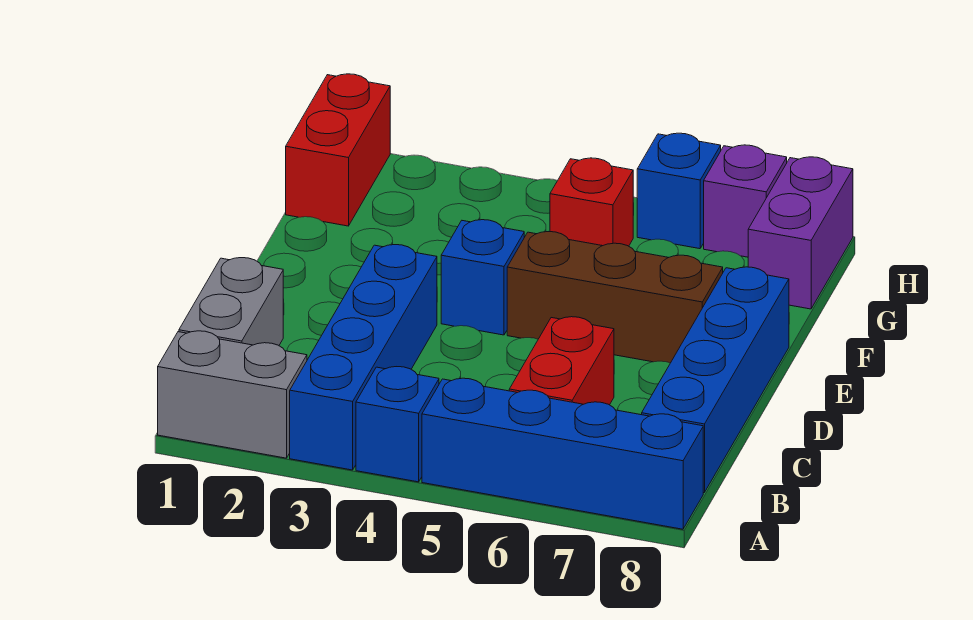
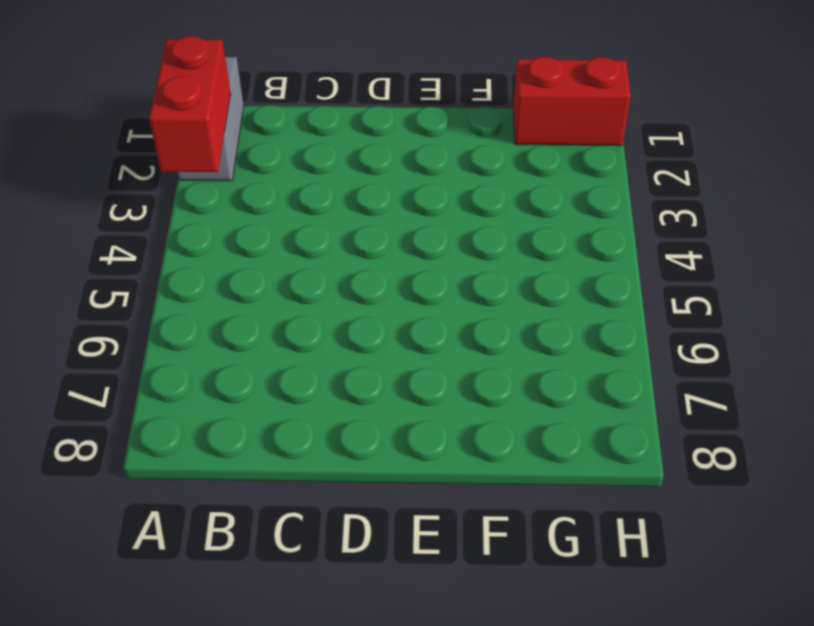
red 1x2 brick [149,36,231,172] -> red 1x2 brick turned to [509,317,614,405]
none -> blue 1x4 brick [290,245,437,470]
none -> blue 1x1 brick [356,367,439,482]
none -> blue 1x4 brick [422,378,703,529]

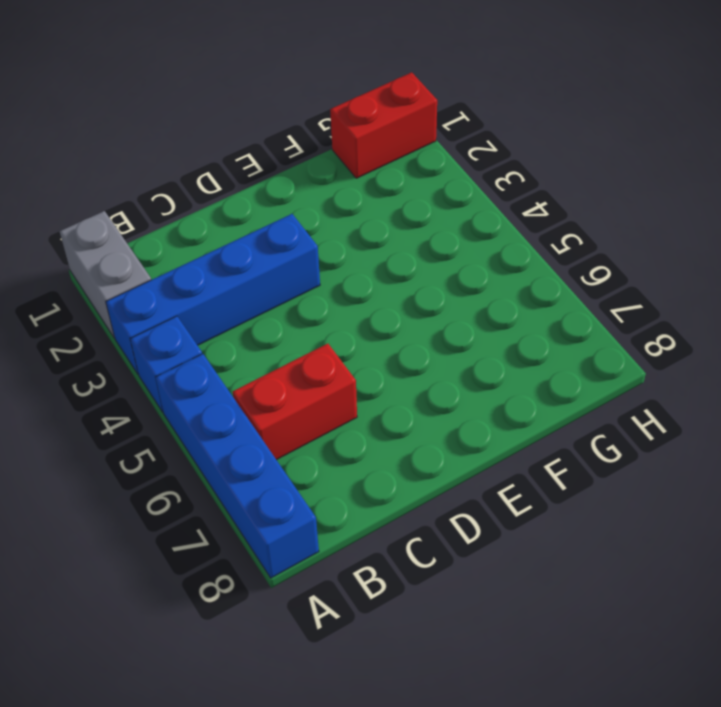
none -> grey 1x2 brick [179,258,283,345]
none -> blue 1x4 brick [642,267,789,493]
none -> blue 1x1 brick [441,220,524,335]

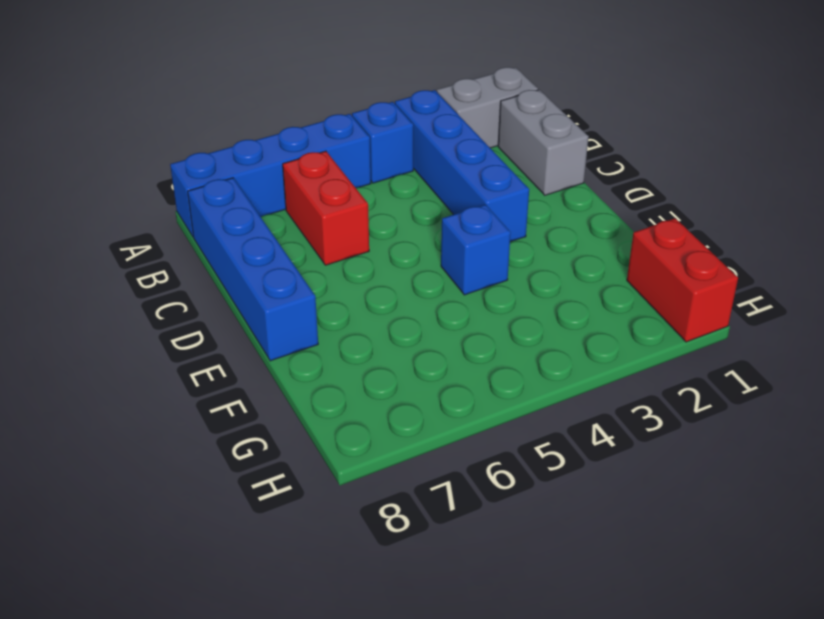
none -> brown 1x3 brick [507,232,723,363]
none -> red 1x1 brick [550,158,633,246]
none -> purple 1x2 brick [748,157,853,309]

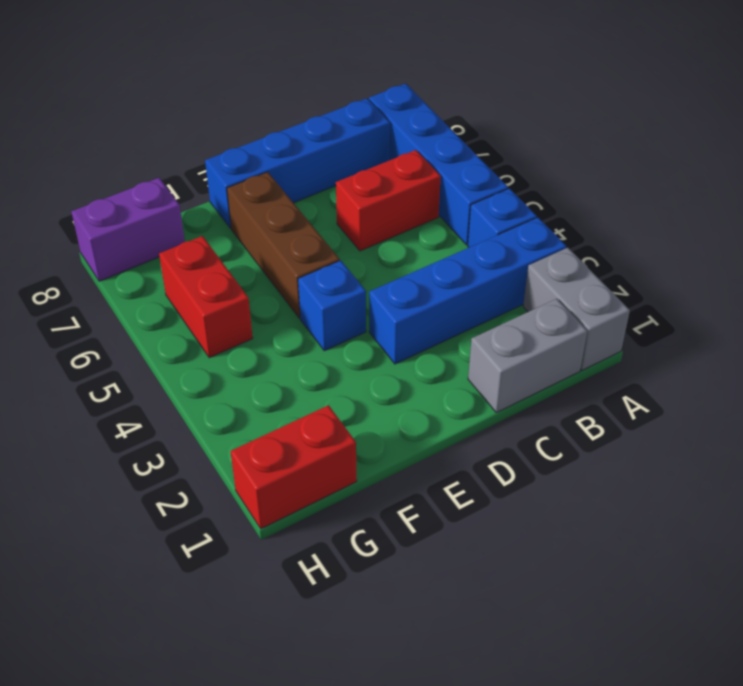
red 1x2 brick [159,236,253,358] -> red 1x1 brick [550,158,633,246]
none -> blue 1x1 brick [637,133,721,249]
none -> purple 1x1 brick [704,145,787,257]

